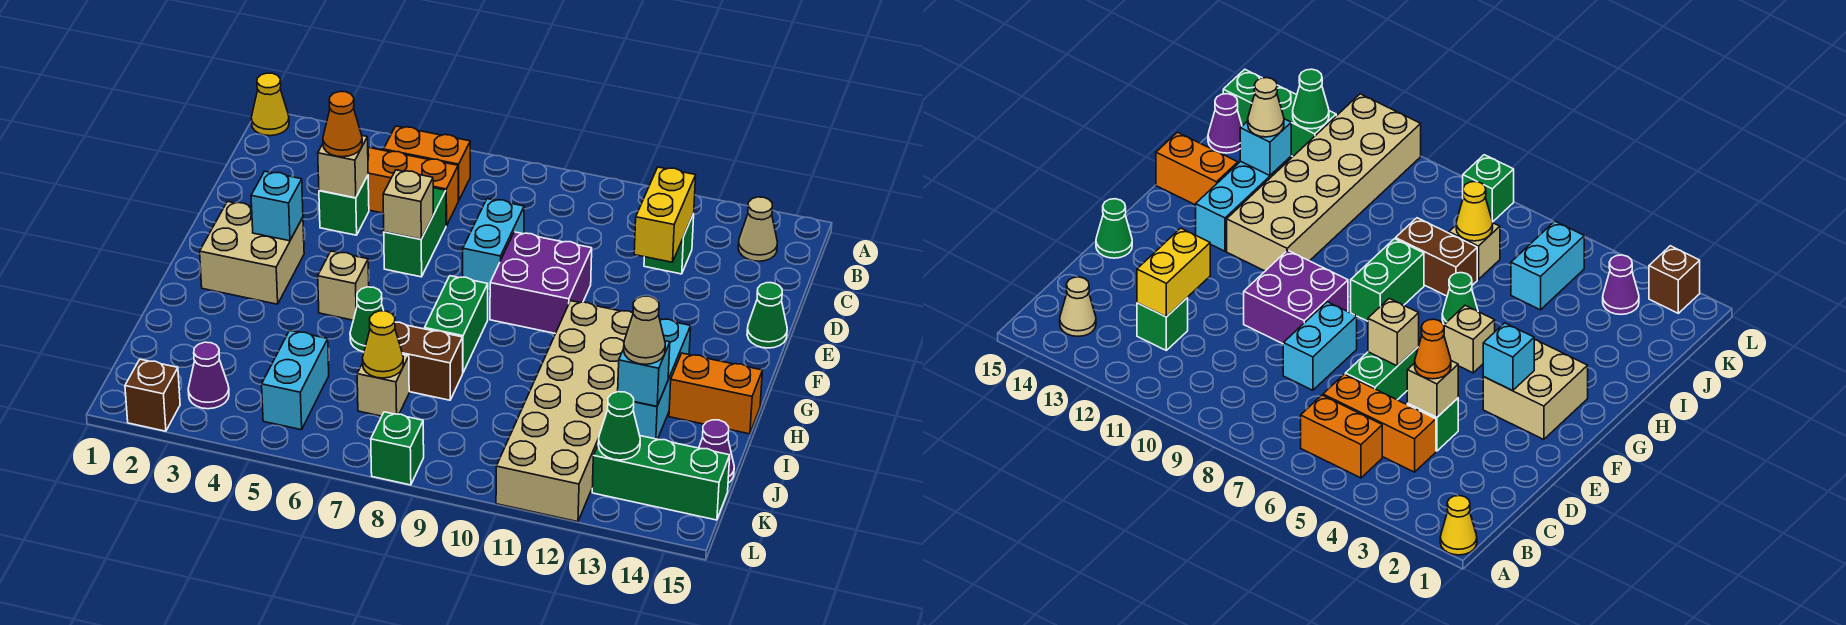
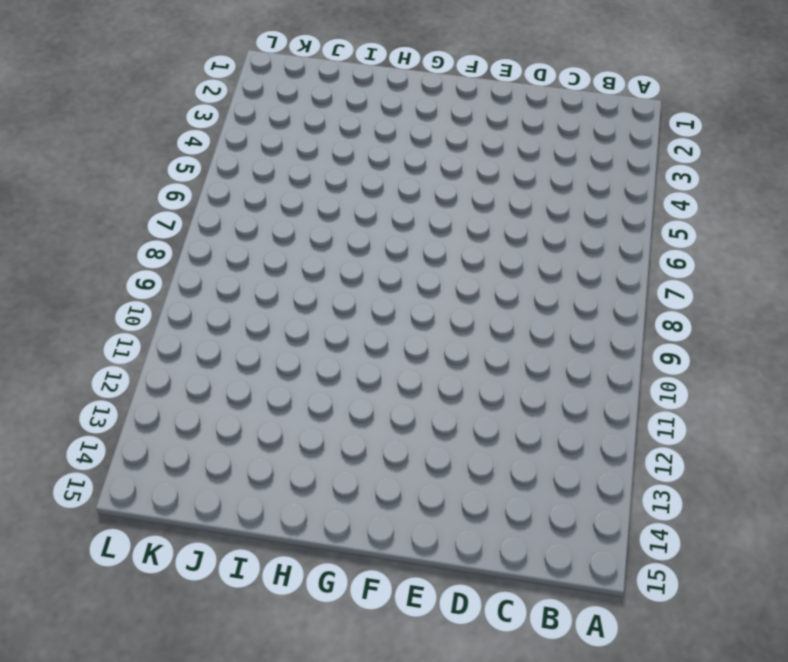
none -> yellow 1x1 cone [251,73,289,136]
none -> orange 1x2 brick [383,126,470,201]
none -> tan 1x1 cone [738,197,778,261]
none -> orange 1x3 brick [368,147,458,226]

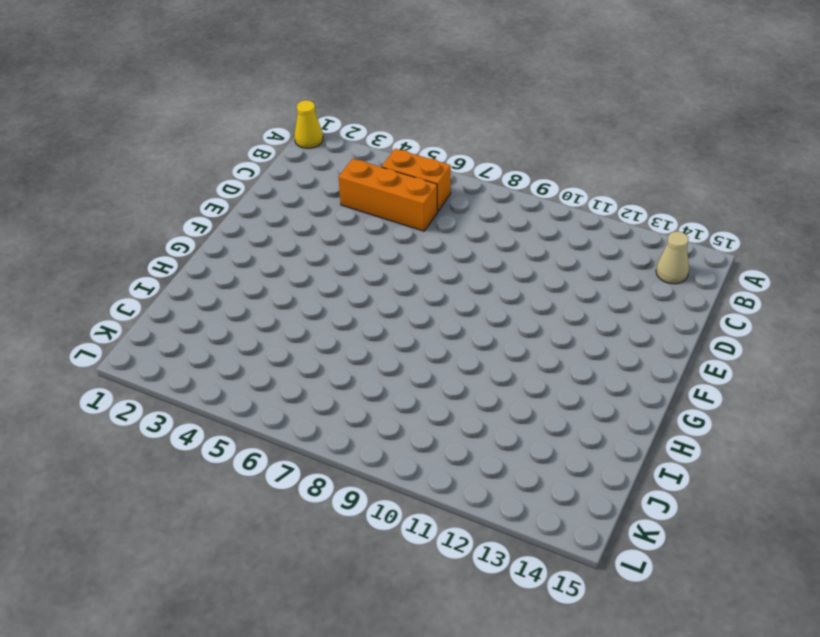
none -> green 1x1 brick [644,214,694,274]
none -> green 1x1 brick [319,176,369,235]
none -> green 1x2 brick [384,188,446,277]
none -> cyan 1x2 brick [463,199,524,291]

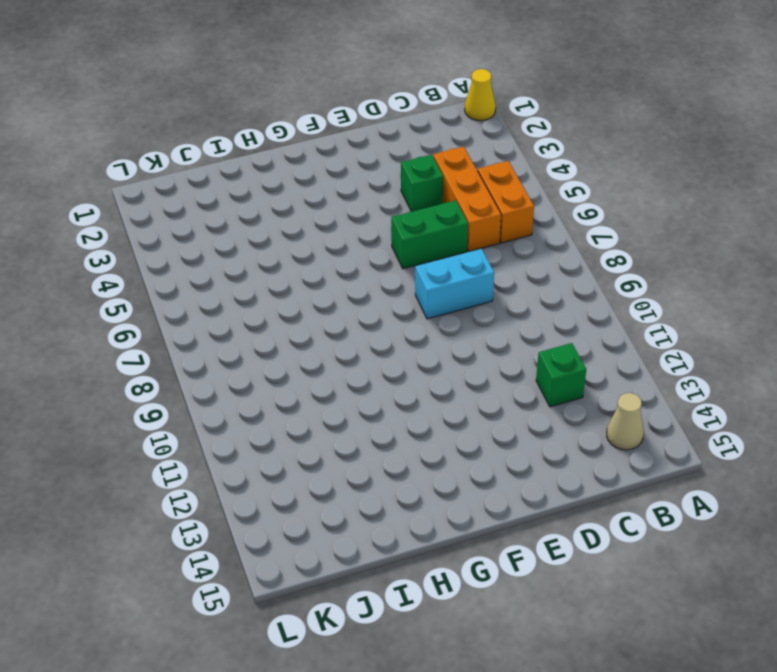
none -> purple 2x2 brick [490,232,592,334]
none -> green 1x1 cone [747,283,787,348]
none -> tan 2x2 brick [200,201,304,304]
none -> tan 1x1 brick [318,251,369,320]

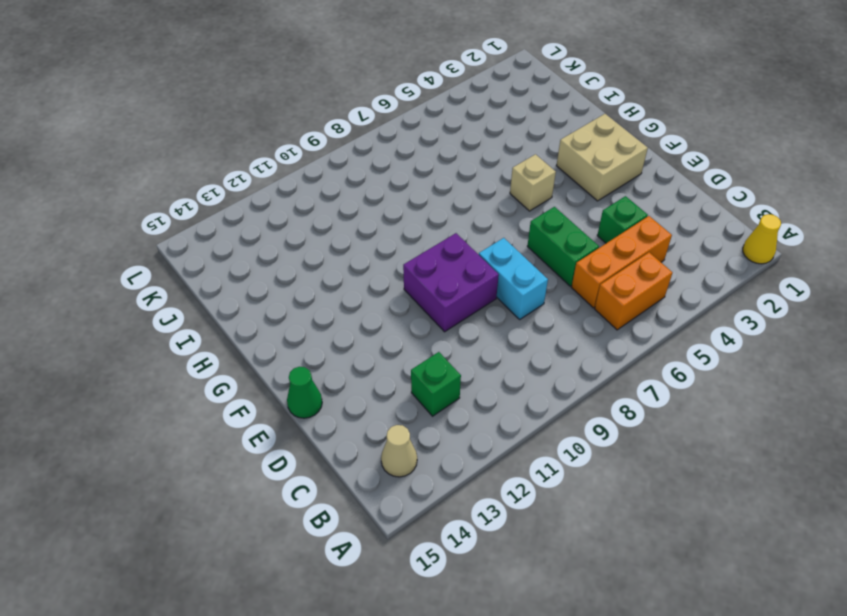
none -> green 1x2 brick [425,276,488,372]
none -> tan 2x6 brick [496,301,633,522]
none -> cyan 1x3 brick [633,319,691,439]
none -> green 1x1 cone [350,287,384,352]

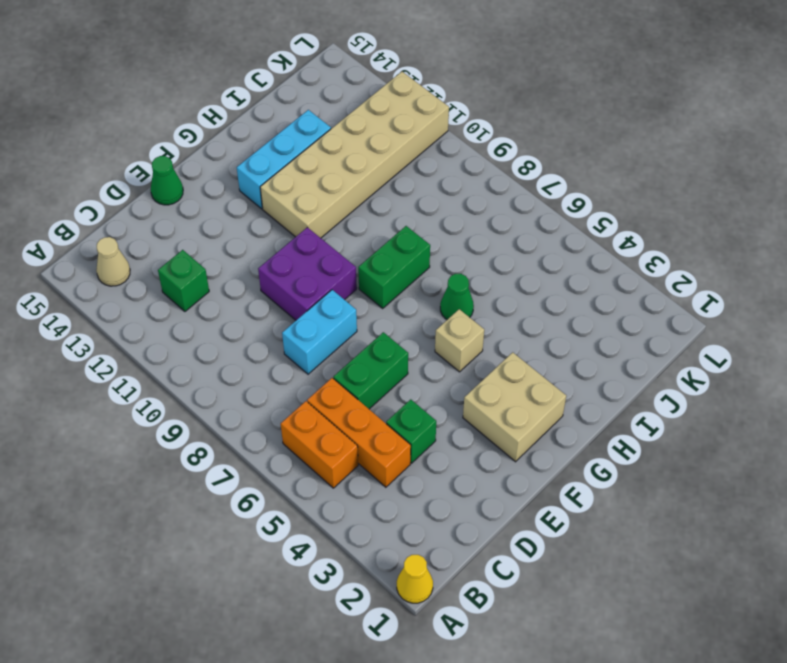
none -> orange 1x2 brick [669,353,762,434]
none -> brown 1x2 brick [395,322,463,400]
none -> cyan 1x2 brick [262,331,329,430]
none -> tan 1x1 brick [357,355,409,416]

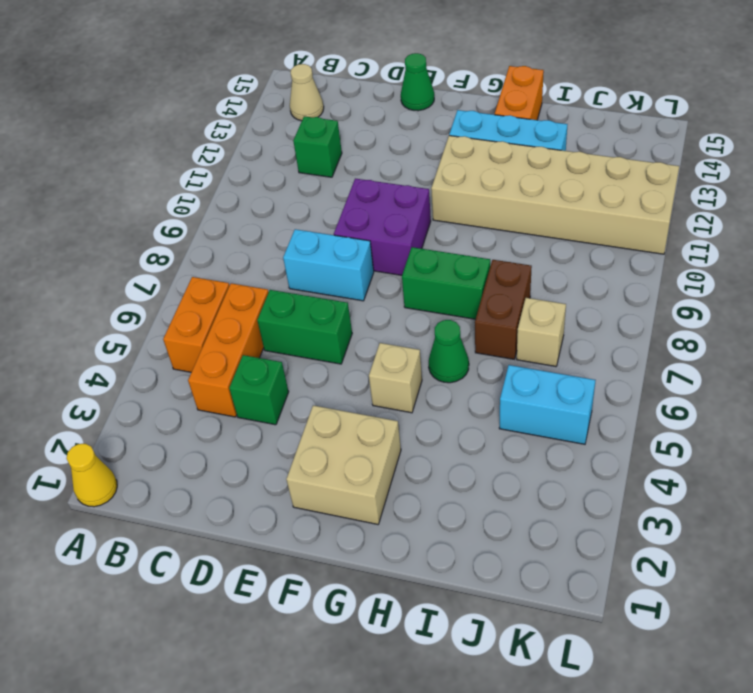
none -> purple 1x1 cone [699,420,734,483]
none -> purple 1x1 cone [188,342,229,409]
none -> green 1x3 brick [592,436,730,520]
none -> brown 1x1 brick [125,359,180,431]

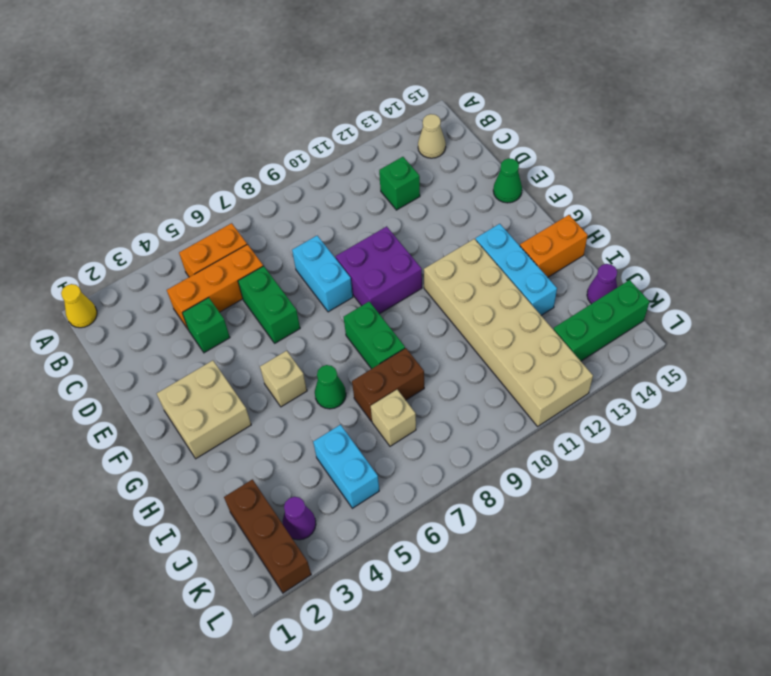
brown 1x3 brick [224,479,311,593] -> brown 1x1 brick [125,359,180,431]
none -> green 1x1 brick [371,412,424,485]
none -> yellow 1x2 brick [634,167,696,262]
none -> tan 1x1 brick [318,136,368,198]
none -> tan 1x1 brick [383,170,433,239]

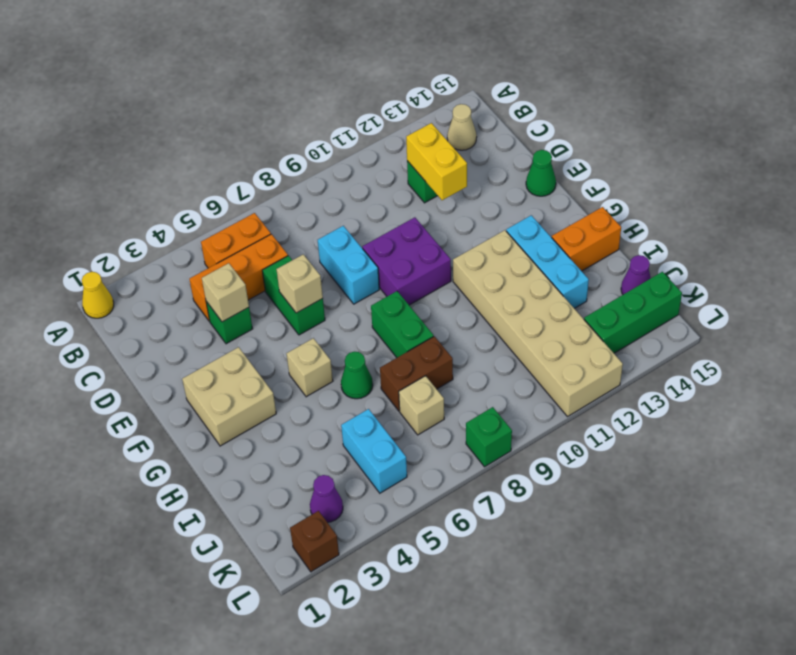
none -> cyan 1x1 brick [251,171,303,241]
none -> cyan 1x1 brick [618,341,670,406]
none -> yellow 1x1 cone [362,311,403,378]
none -> green 1x1 cone [598,392,640,460]

